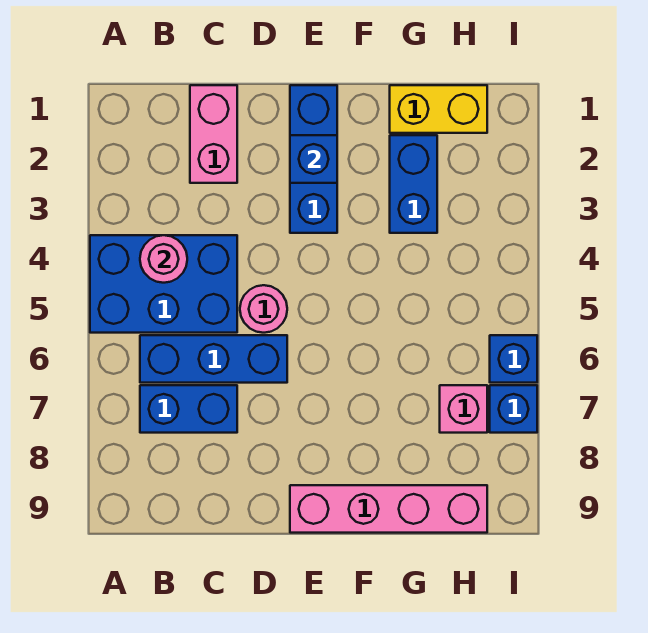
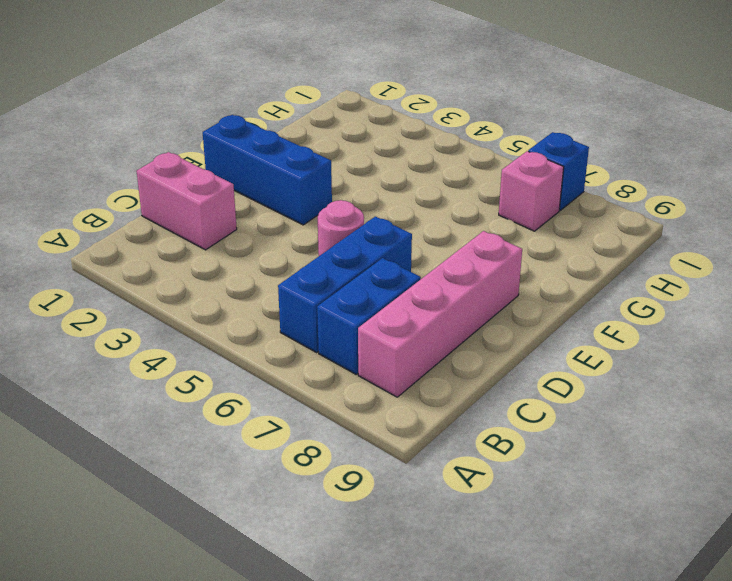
pink 1x4 brick [358,231,522,397] -> pink 1x4 brick moved to [290,485,487,533]
none -> blue 2x3 brick [90,235,237,333]
none -> yellow 1x2 brick [390,85,487,133]
none -> blue 1x2 brick [390,135,437,233]

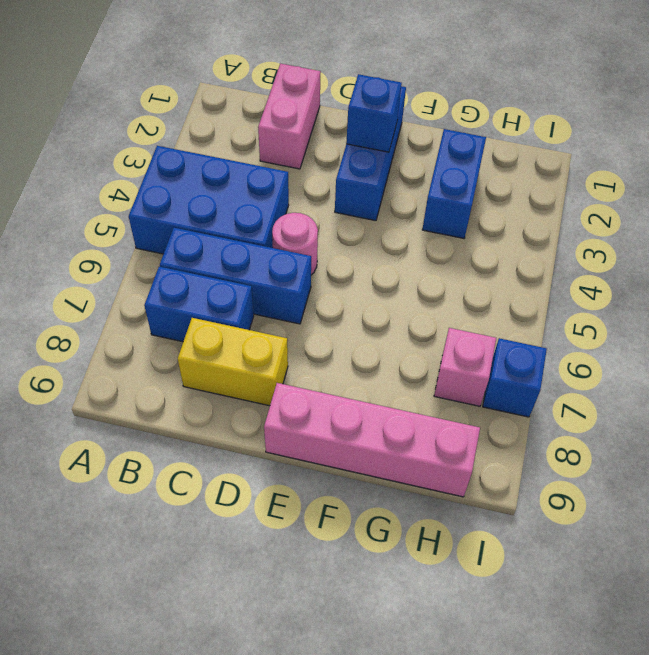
yellow 1x2 brick [178,318,288,406] -> yellow 1x2 brick moved to [390,85,487,133]
none -> blue 1x1 brick [490,335,537,383]
none -> pink 1x1 round brick [140,235,187,283]

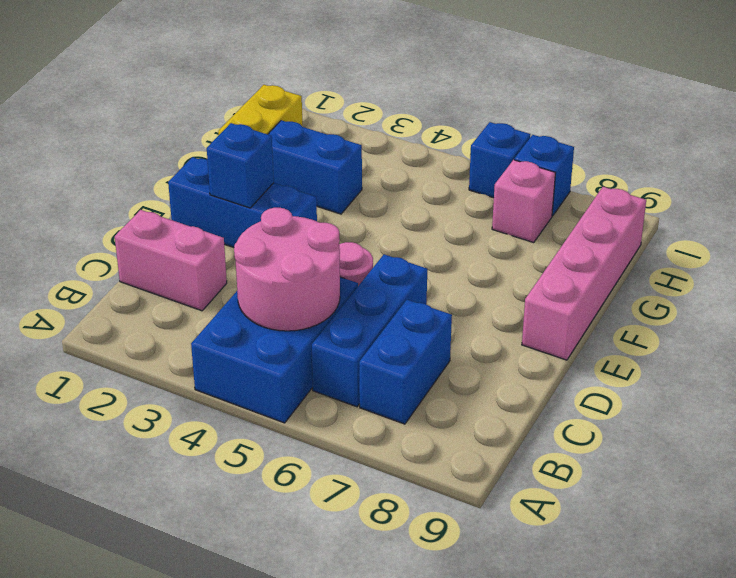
pink 2x2 round brick [234,208,340,331] -> pink 1x1 round brick [140,235,187,283]

